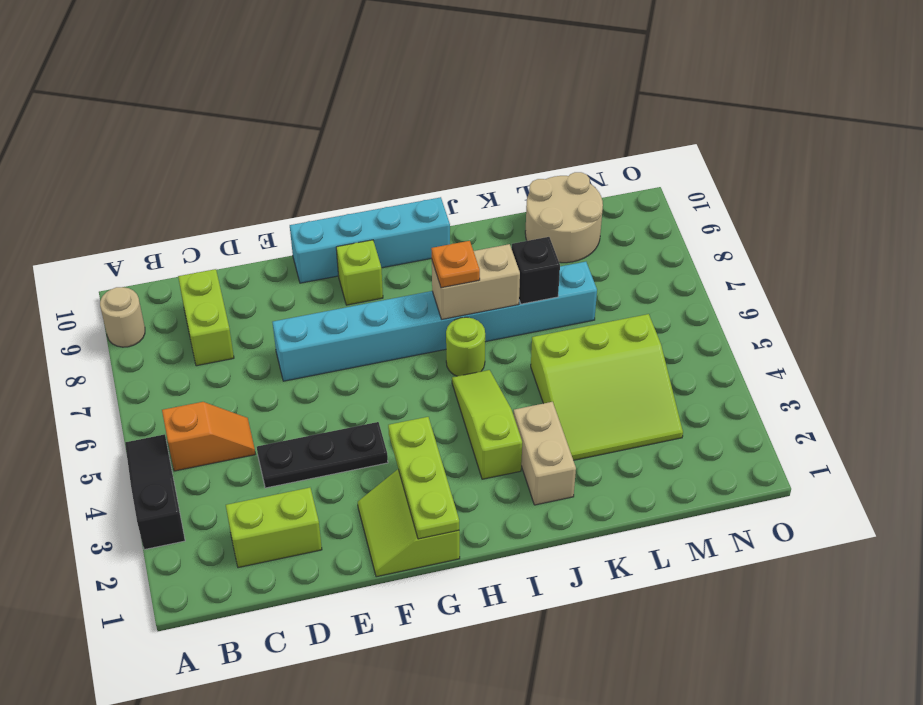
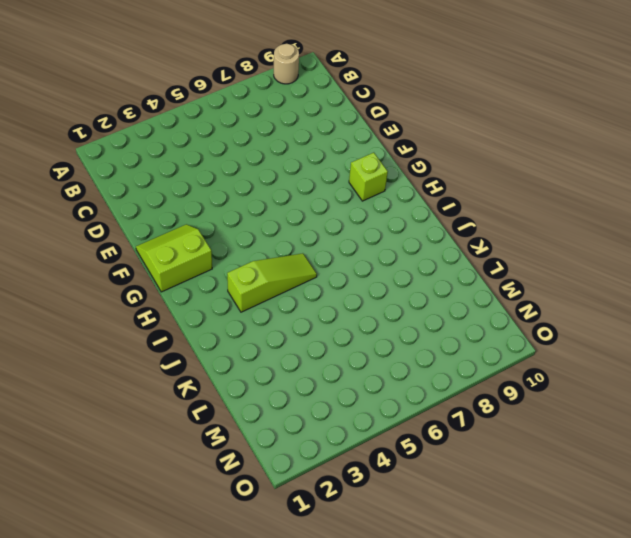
none -> black 1x3 slope [125,434,185,550]
none -> orange 1x2 slope [162,402,255,471]
none -> lime 1x2 brick [226,488,322,568]

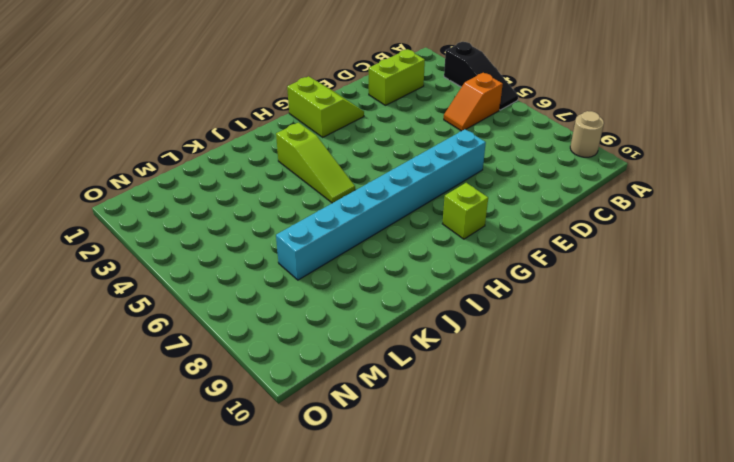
none -> lime 1x2 brick [178,269,234,366]
none -> black 1x3 plate [257,422,388,488]
none -> cyan 1x4 brick [290,197,450,283]

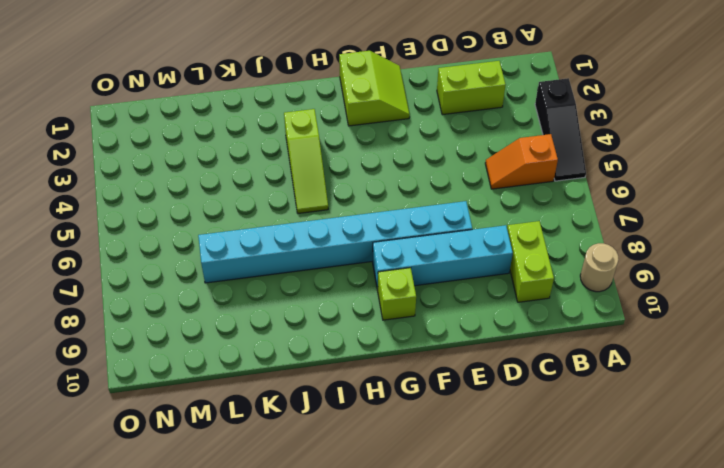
cyan 1x4 brick [373,225,513,289] -> cyan 1x4 brick moved to [290,197,450,283]
none -> black 1x3 plate [257,422,388,488]
none -> lime 1x1 round brick [446,317,485,376]
none -> tan 1x2 brick [513,402,576,505]

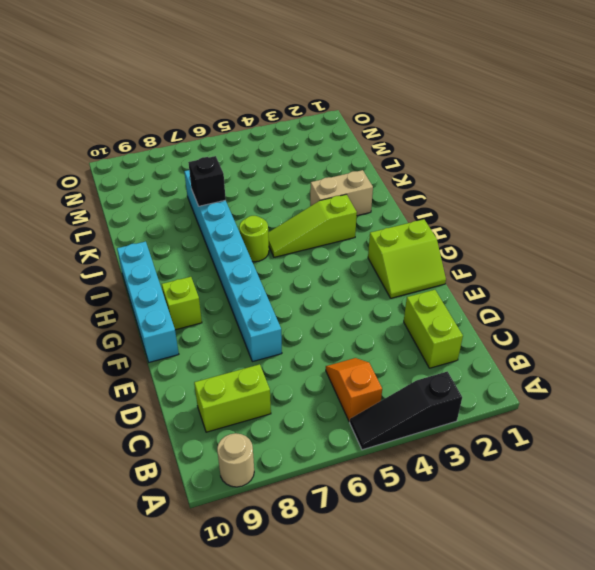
none -> black 1x3 plate [257,422,388,488]
none -> lime 3x3 slope [531,314,683,460]
none -> tan 2x2 round brick [525,172,603,263]

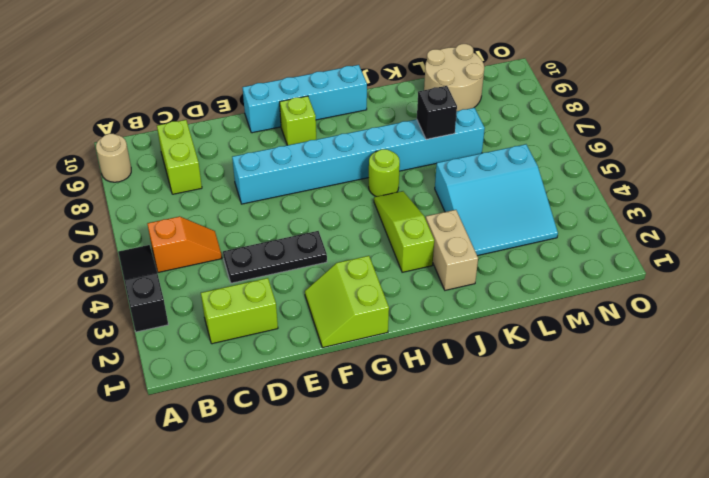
cyan 3x3 slope [435,144,558,256] -> lime 3x3 slope [531,314,683,460]
none -> lime 1x3 plate [388,417,459,539]
none -> tan 1x2 brick [432,244,520,319]
none -> orange 1x1 plate [431,241,480,288]

